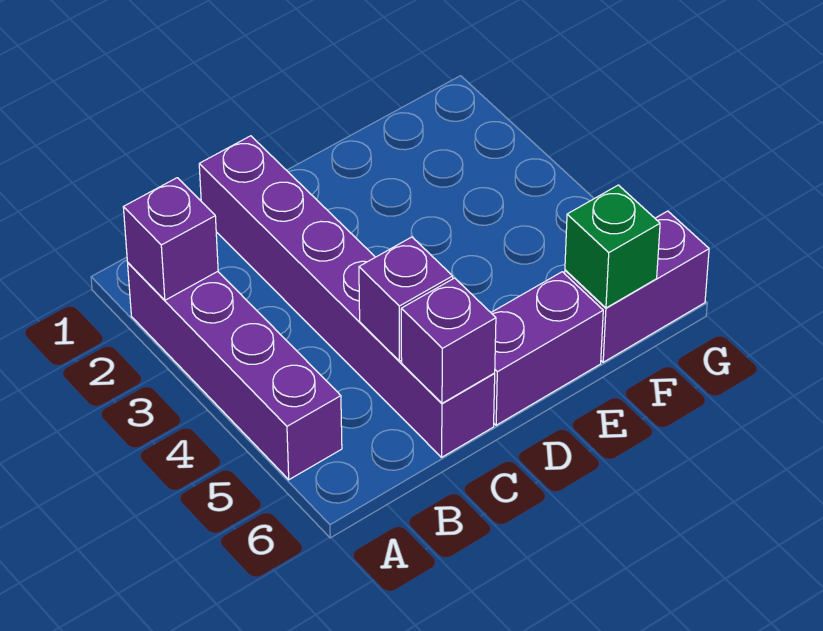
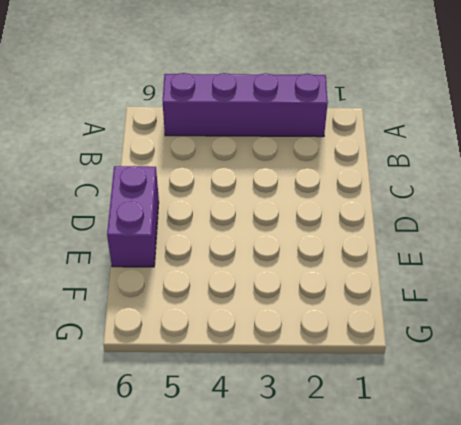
none -> purple 1x6 brick [199,136,495,457]
none -> purple 1x2 brick [565,211,709,362]

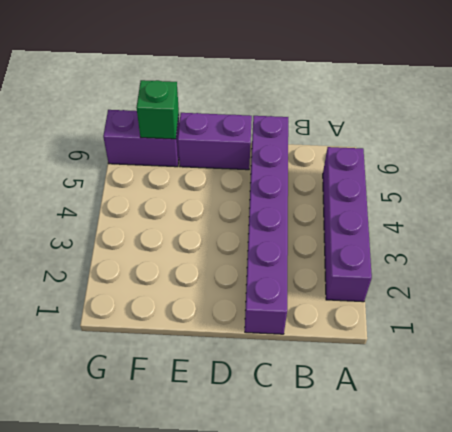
none -> purple 1x1 brick [123,178,218,300]
none -> purple 1x1 brick [359,237,453,361]

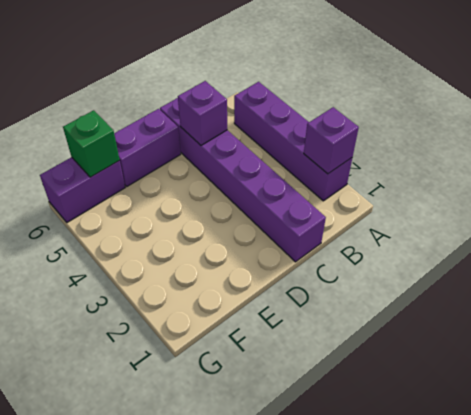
none -> purple 1x1 brick [401,278,496,403]

